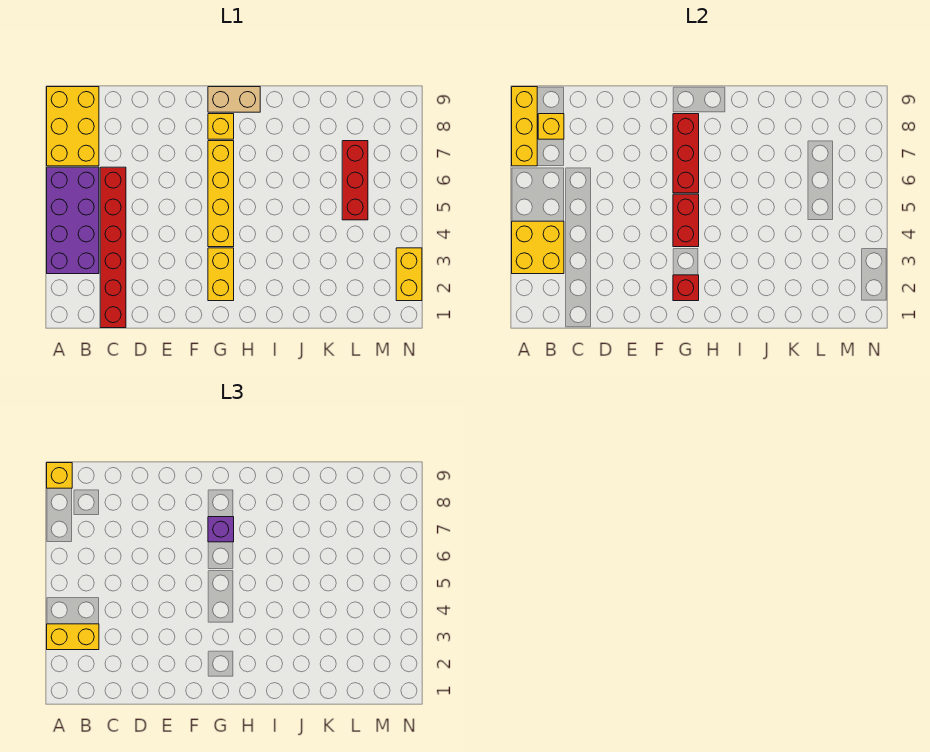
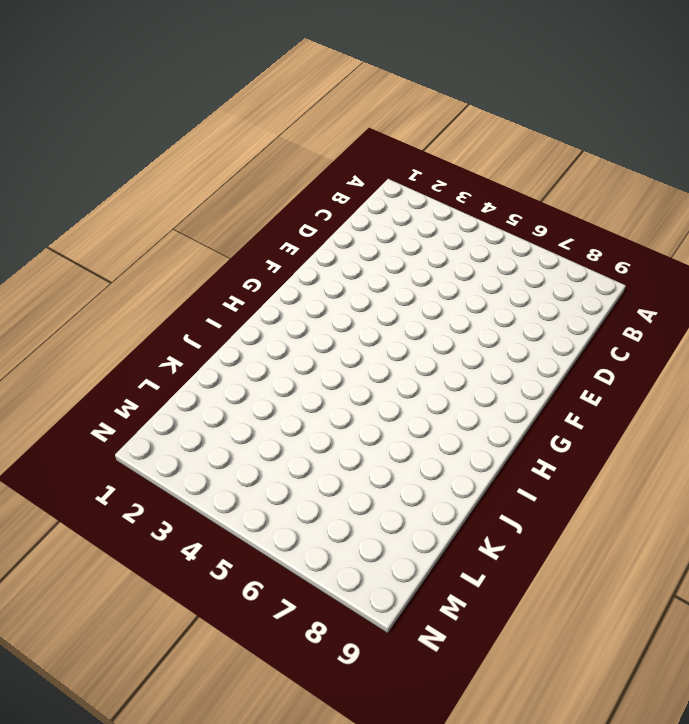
none -> purple 2x4 brick [47,167,99,274]
none -> yellow 2x3 brick [47,87,99,166]
none -> red 1x6 brick [100,167,126,328]

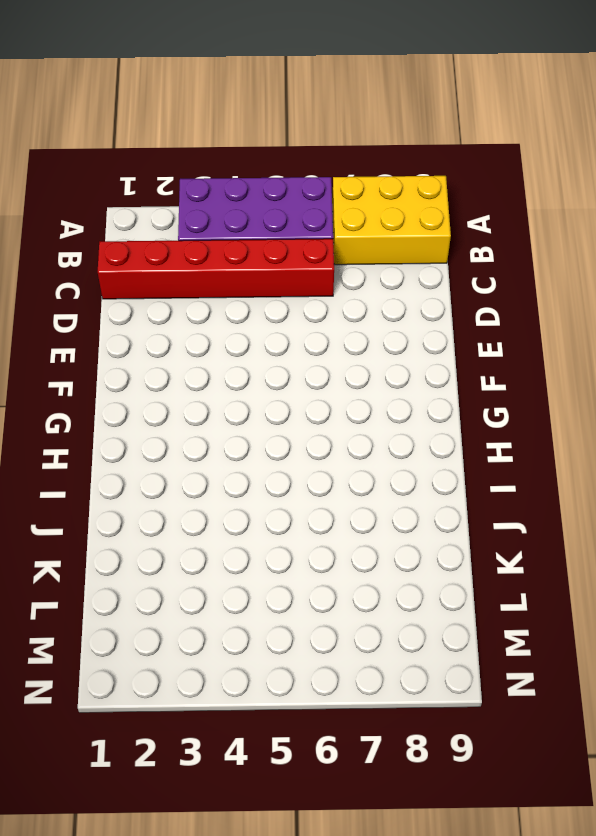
none -> yellow 1x2 brick [208,248,234,301]
none -> yellow 1x4 brick [208,141,234,247]
none -> yellow 1x1 brick [208,114,234,139]

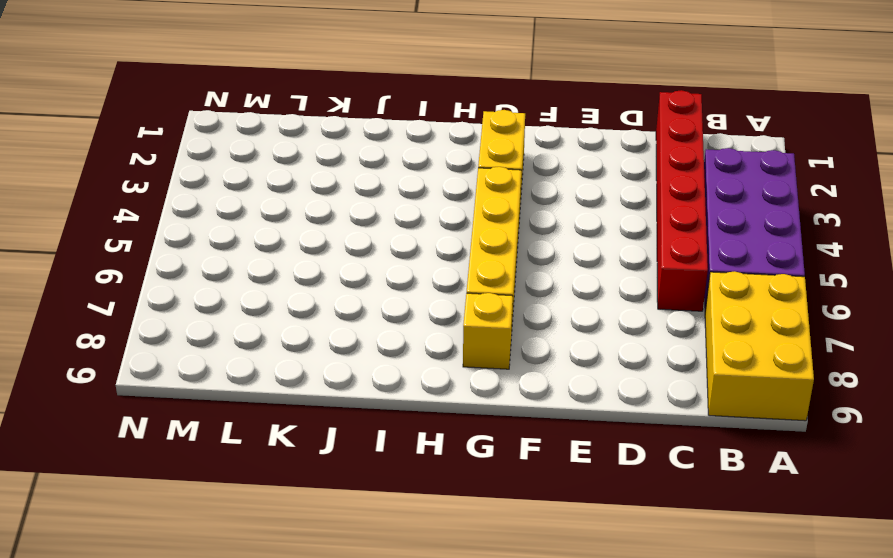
none -> tan 1x2 brick [208,87,260,112]
none -> red 1x3 brick [342,141,368,220]
none -> yellow 1x2 brick [396,248,422,301]

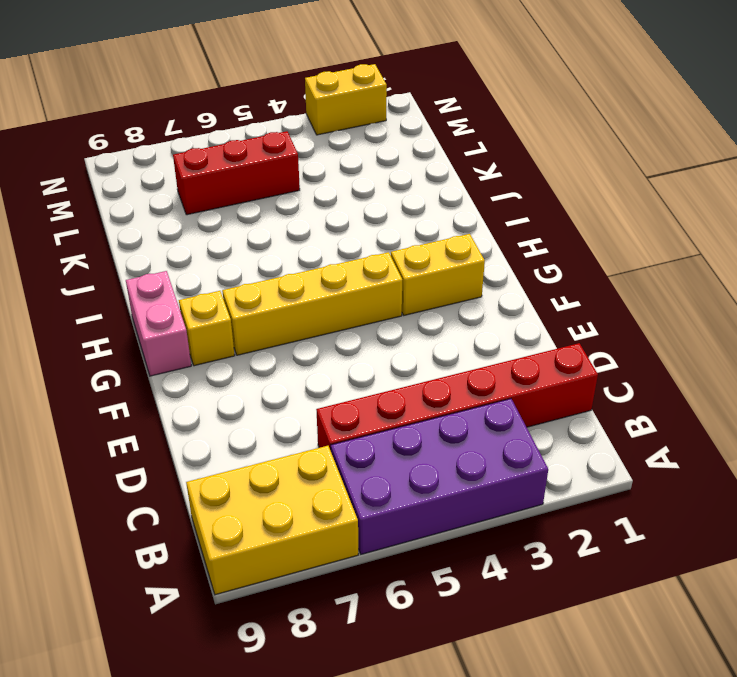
pink 1x2 brick [126,271,191,376] -> tan 1x2 brick [208,87,260,112]
none -> yellow 2x2 brick [512,221,564,274]
none -> yellow 1x3 brick [512,87,537,166]
none -> yellow 1x1 brick [538,114,564,139]

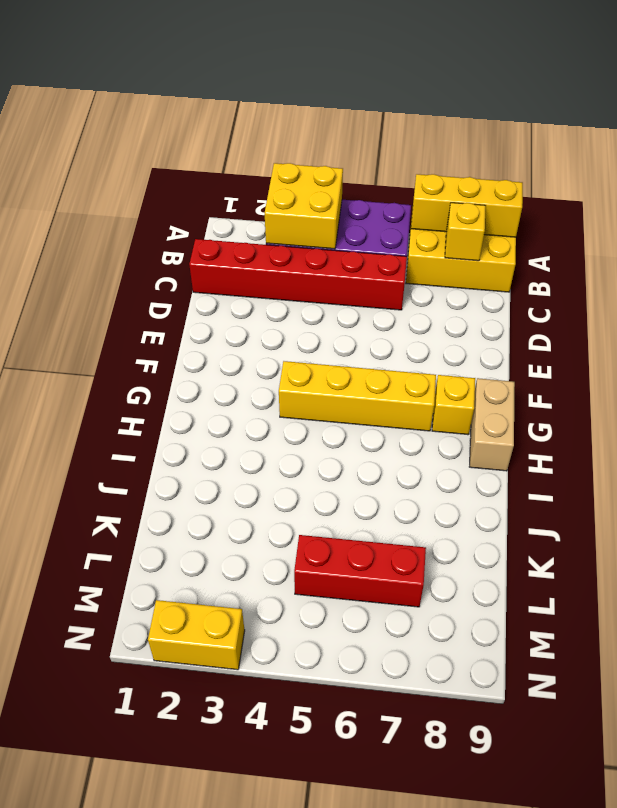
none -> yellow 1x2 brick [208,248,234,301]
none -> red 1x1 brick [673,275,699,301]
none -> red 1x2 brick [673,194,699,247]

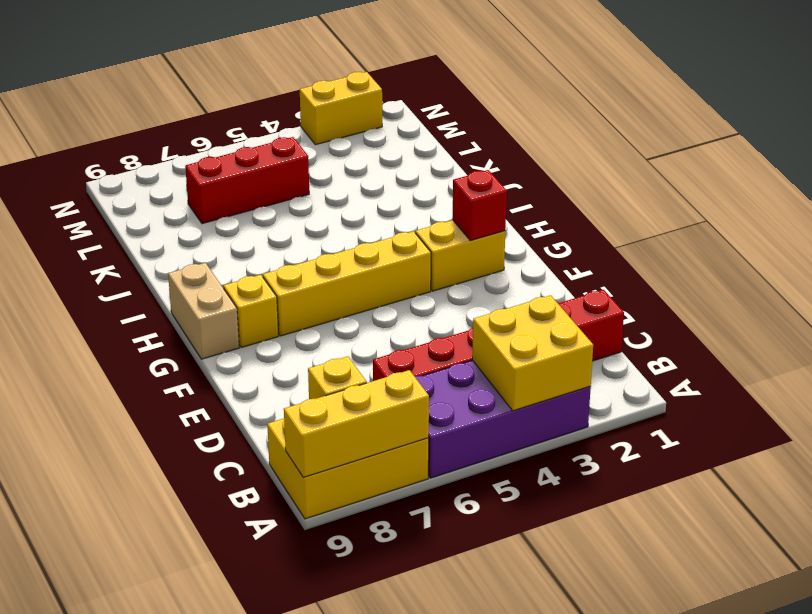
none -> red 1x2 brick [673,194,699,247]
none -> red 1x3 brick [673,114,699,193]
none -> yellow 1x2 brick [47,624,99,650]

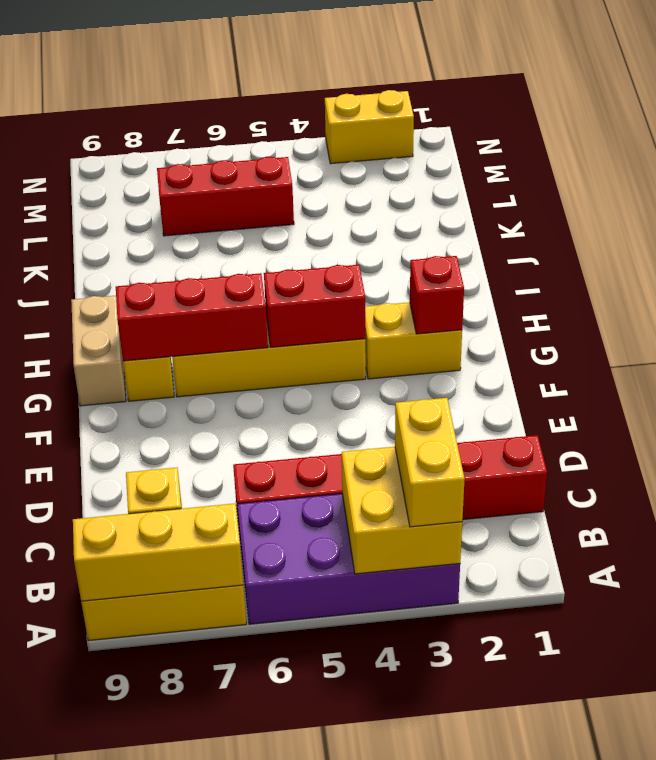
none -> yellow 1x1 brick [47,463,72,488]
none -> purple 1x1 brick [208,517,234,542]

